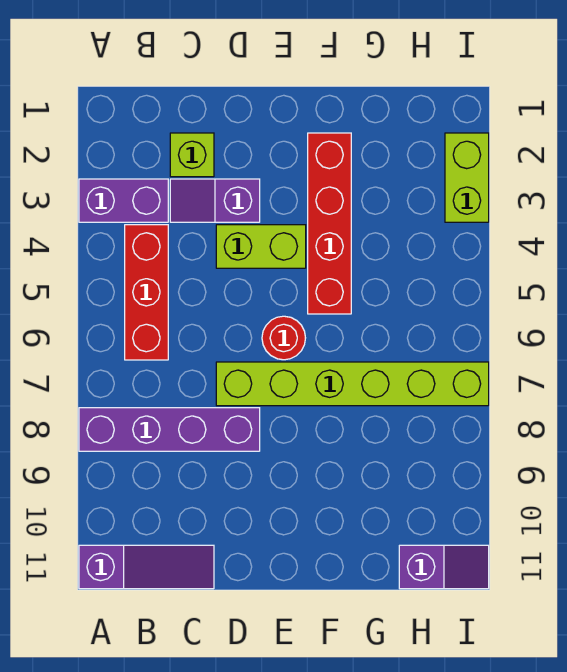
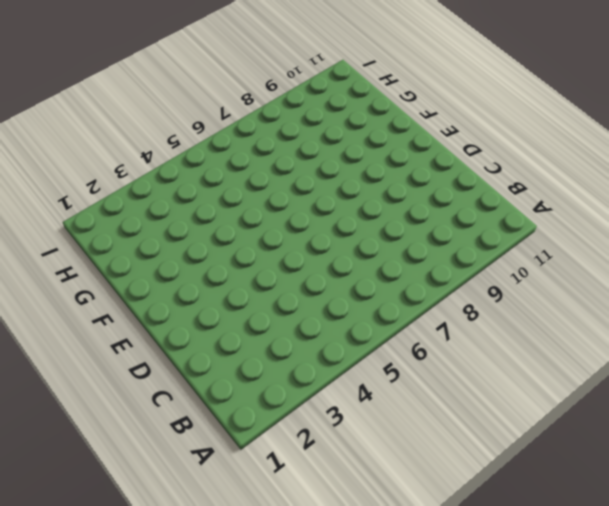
none -> purple 1x2 brick [79,179,168,222]
none -> purple 1x4 brick [79,408,260,451]
none -> purple 1x3 slope [79,545,214,589]

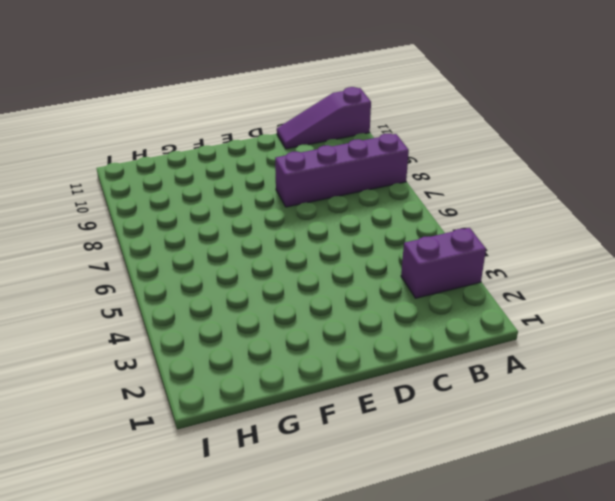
none -> red 1x3 brick [125,225,168,360]
none -> lime 1x1 brick [170,133,214,177]
none -> purple 1x2 slope [170,179,260,222]

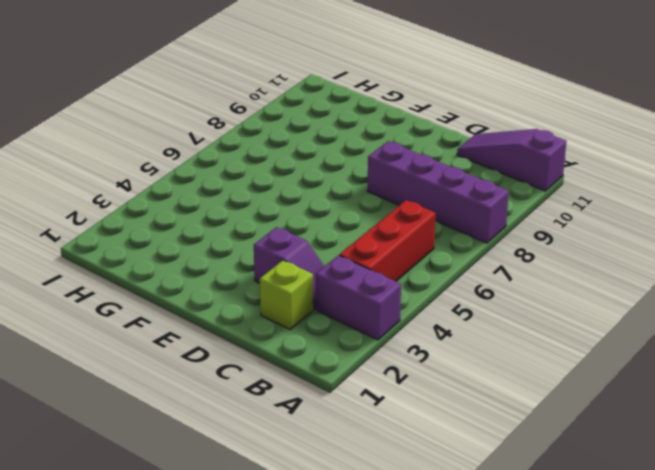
none -> lime 1x2 brick [216,225,306,268]
none -> lime 1x6 brick [216,362,489,406]
none -> red 1x1 round brick [262,316,305,360]

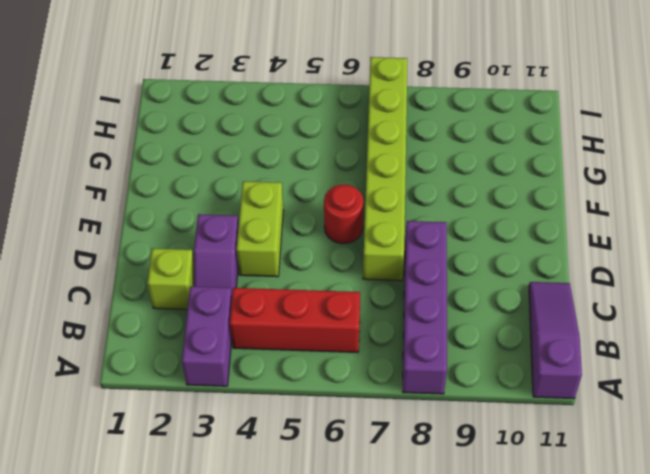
none -> red 1x4 brick [308,133,351,314]
none -> purple 1x2 slope [399,545,489,589]
none -> lime 1x2 brick [445,133,489,222]

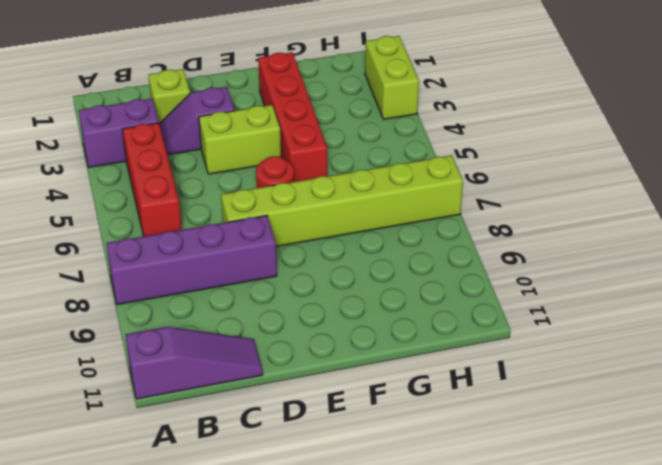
none -> purple 1x2 slope [399,545,489,589]

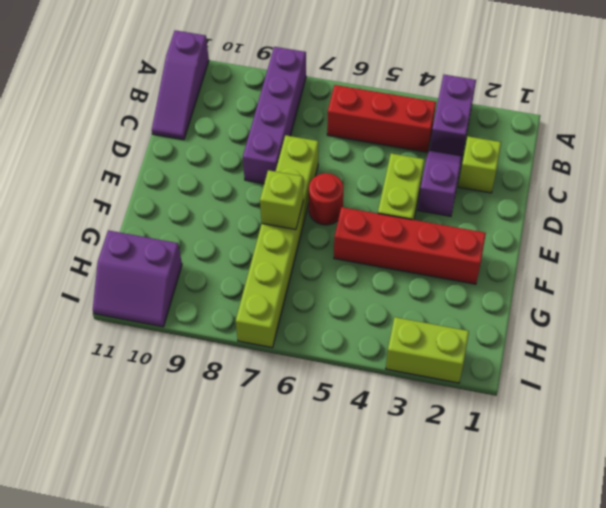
lime 1x1 brick [260,170,303,230] -> none
purple 2x2 slope [93,230,182,327] -> purple 1x2 slope [399,545,489,589]

